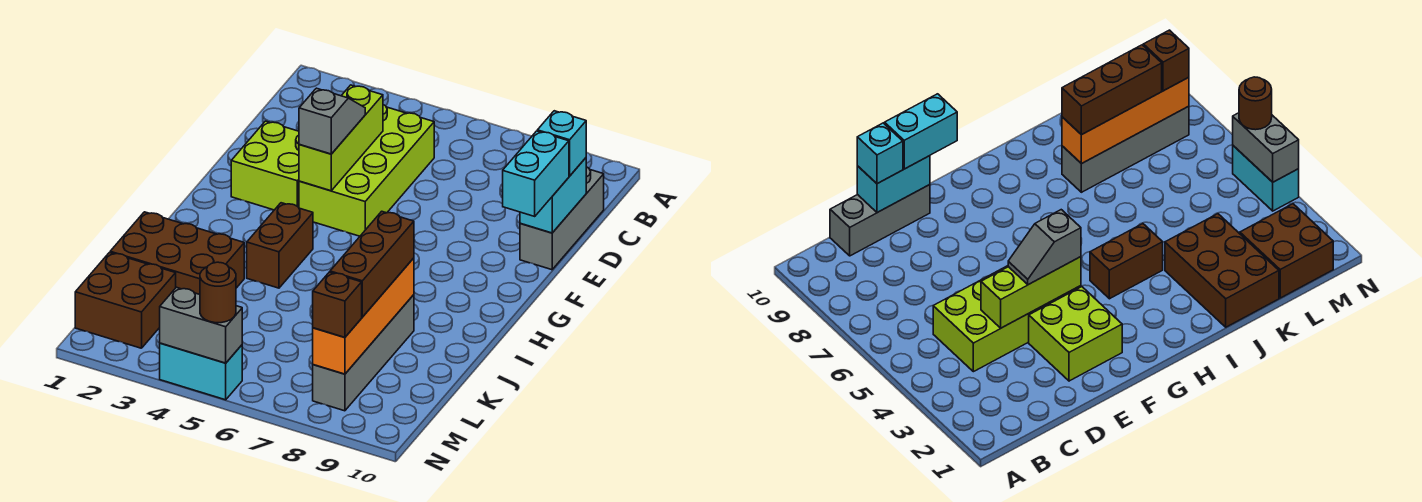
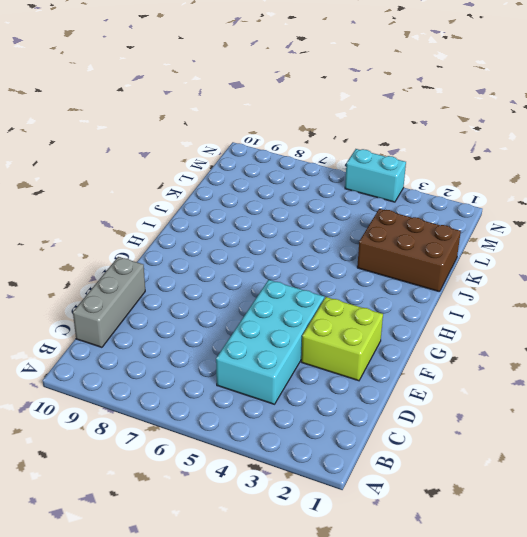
cyan 2x4 brick [216,280,324,404] -> lime 2x4 brick [299,105,434,236]
none -> brown 1x2 brick [247,203,313,288]
none -> grey 1x4 brick [313,295,414,411]
none -> brown 2x2 brick [75,252,176,348]

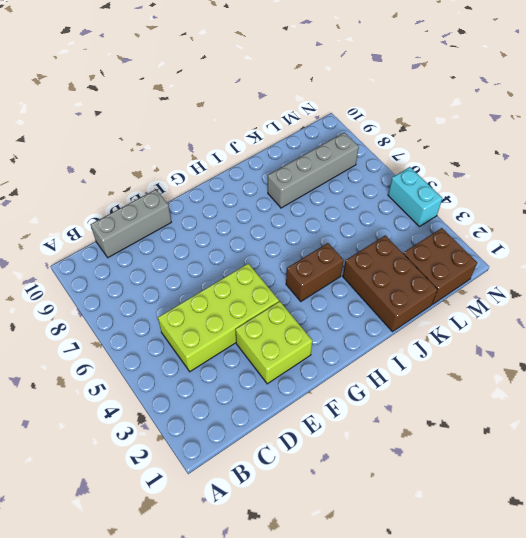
none -> lime 1x3 brick [299,85,383,191]
none -> cyan 1x2 brick [520,158,586,233]
none -> orange 1x4 brick [313,258,414,374]

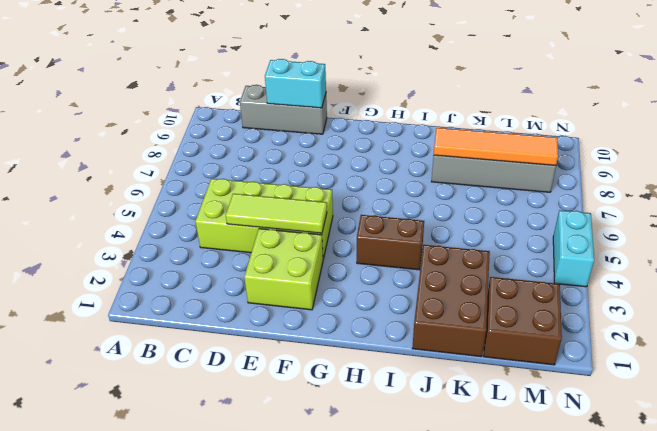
lime 1x3 tile [226,194,327,233] -> lime 1x3 brick [299,85,383,191]
orange 1x4 tile [434,128,558,166] -> orange 1x4 brick [313,258,414,374]
none -> grey 1x2 brick [160,287,242,363]
none -> cyan 1x1 brick [537,111,586,176]
none -> grey 1x2 slope [299,88,365,154]

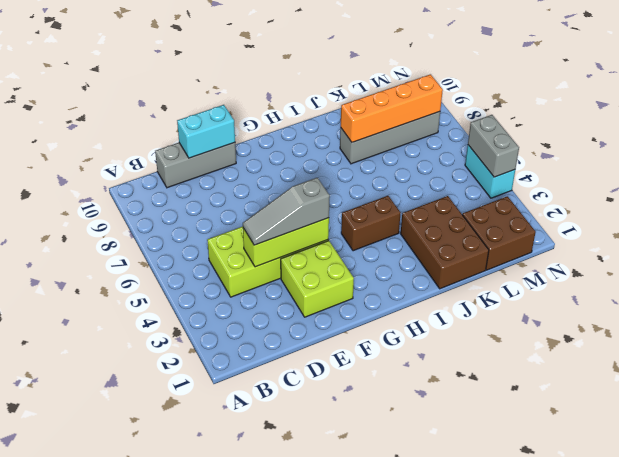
grey 1x3 slope [243,178,330,245] -> grey 1x2 slope [299,88,365,154]
none -> cyan 1x1 brick [537,111,586,176]
none -> cyan 1x2 brick [503,131,569,216]
none -> brown 1x3 brick [330,211,414,317]

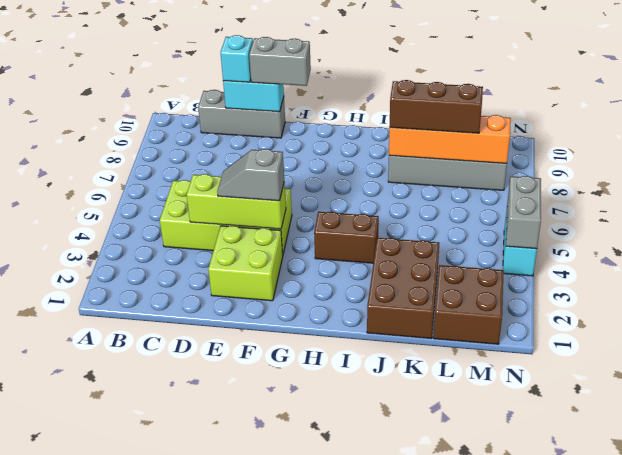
grey 1x2 brick [249,37,311,86] -> cyan 1x2 brick [503,131,569,216]
none -> brown 1x1 brick [313,272,362,337]
none -> brown 1x1 round brick [200,262,236,323]

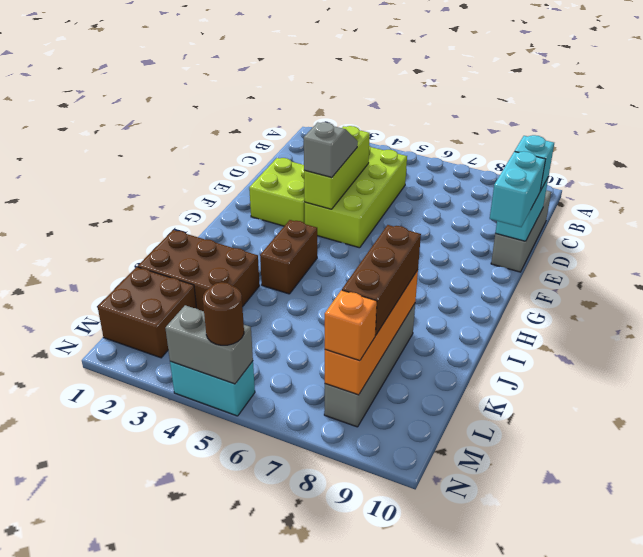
orange 1x1 brick [325,290,377,361] -> brown 1x1 brick [313,272,362,337]

